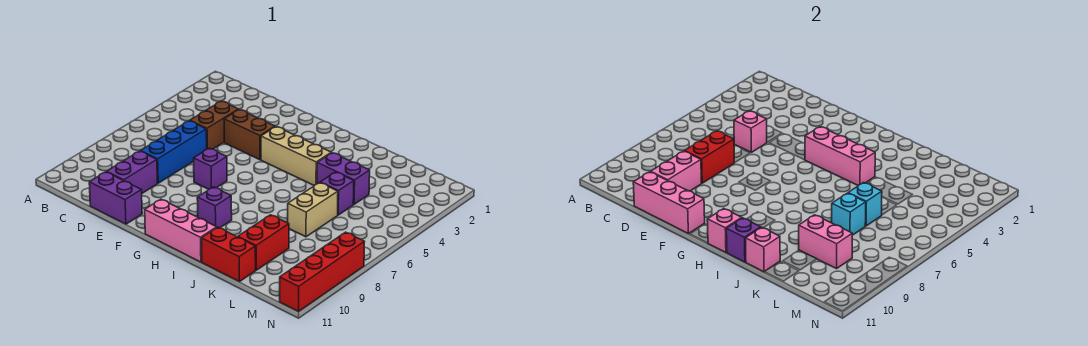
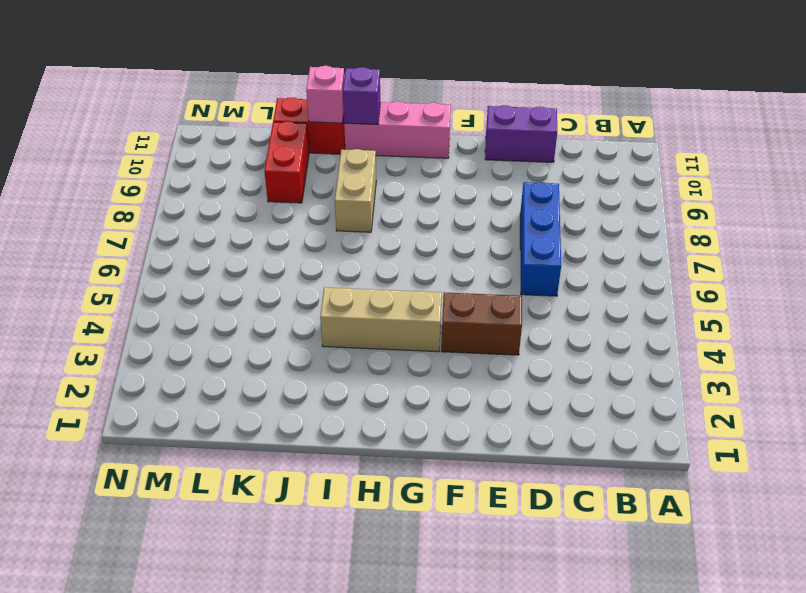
tan 1x2 brick [335,149,376,232] -> tan 1x2 brick moved to [288,183,338,237]
none -> brown 1x2 brick [190,101,238,149]
none -> purple 1x2 brick [107,151,158,193]
none -> purple 1x1 brick [194,148,227,189]

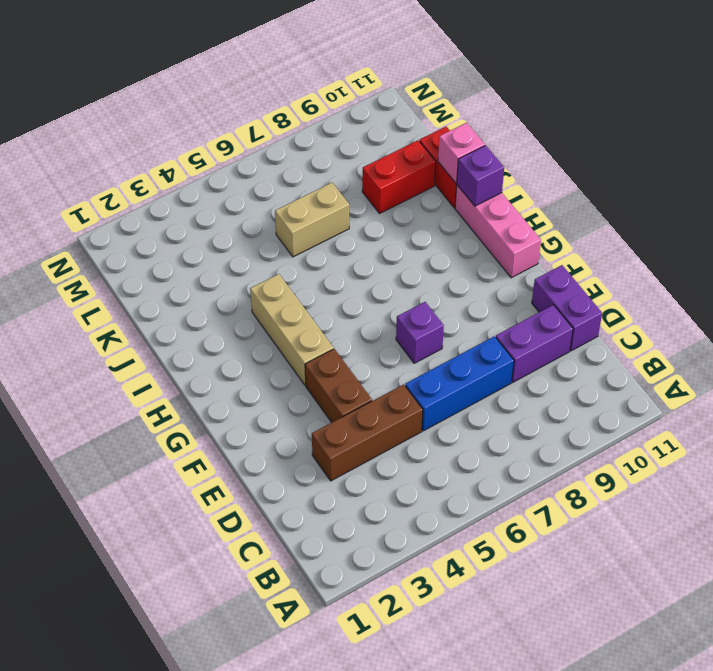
brown 1x3 brick [312,384,423,481] -> brown 1x2 brick [190,101,238,149]
none -> purple 1x1 brick [197,187,232,228]
none -> purple 1x2 brick [317,153,370,204]
none -> purple 1x1 brick [320,172,354,215]

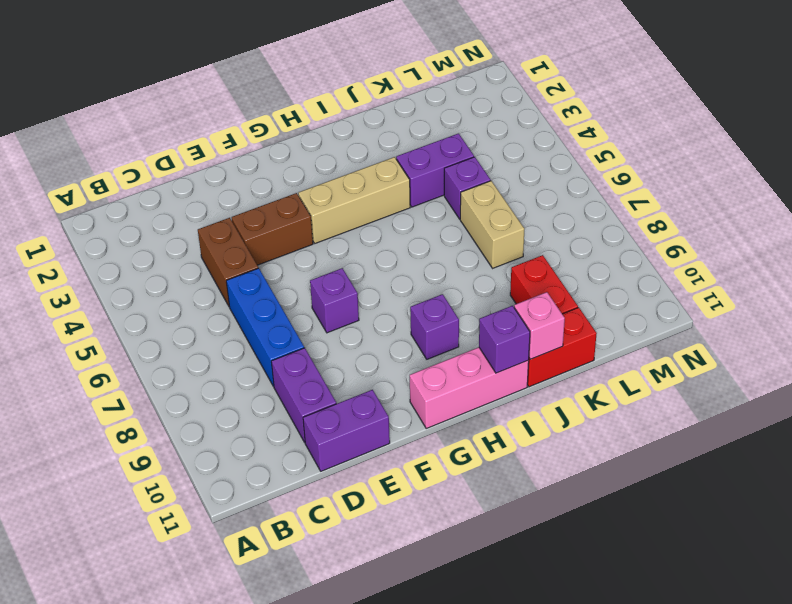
none -> red 1x4 brick [280,232,365,312]
none -> pink 1x1 brick [734,111,767,152]
none -> red 1x2 brick [684,131,734,183]

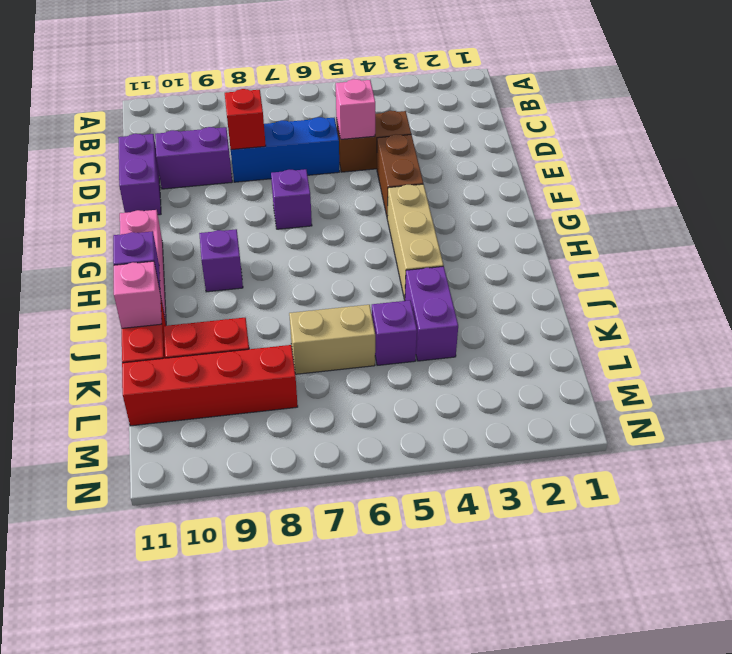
red 1x1 brick [225,89,266,150] -> red 1x2 brick [684,131,734,183]
red 1x4 brick [122,345,298,426] -> red 1x4 brick moved to [280,232,365,312]
none -> pink 1x2 brick [651,151,702,191]
none -> pink 1x3 brick [633,172,705,234]
none -> pink 1x3 brick [805,127,875,186]

